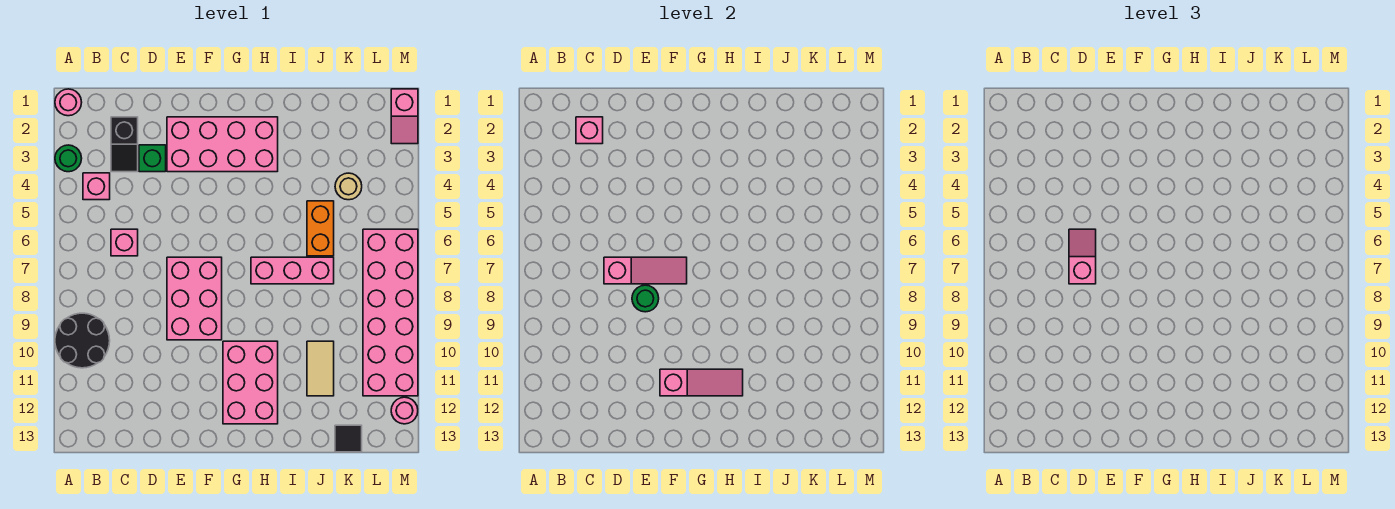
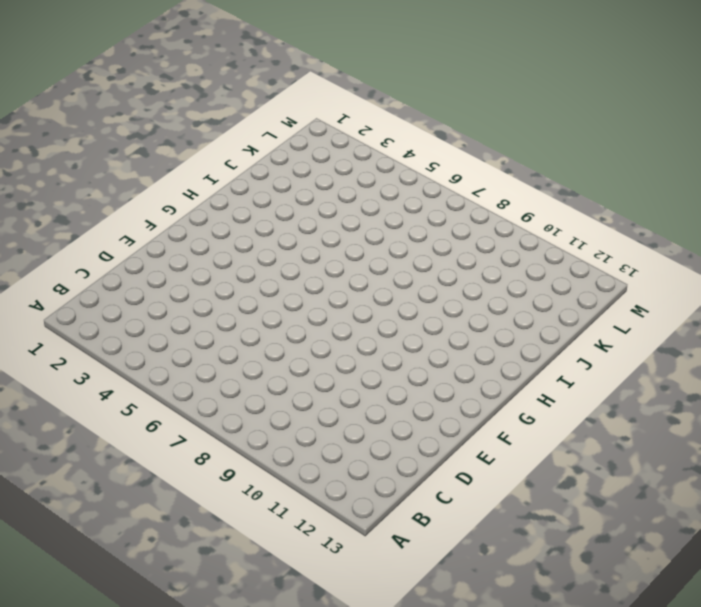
none -> pink 1x1 round brick [55,89,82,116]
none -> green 1x1 round brick [55,145,82,172]
none -> black 2x2 round brick [55,313,110,368]

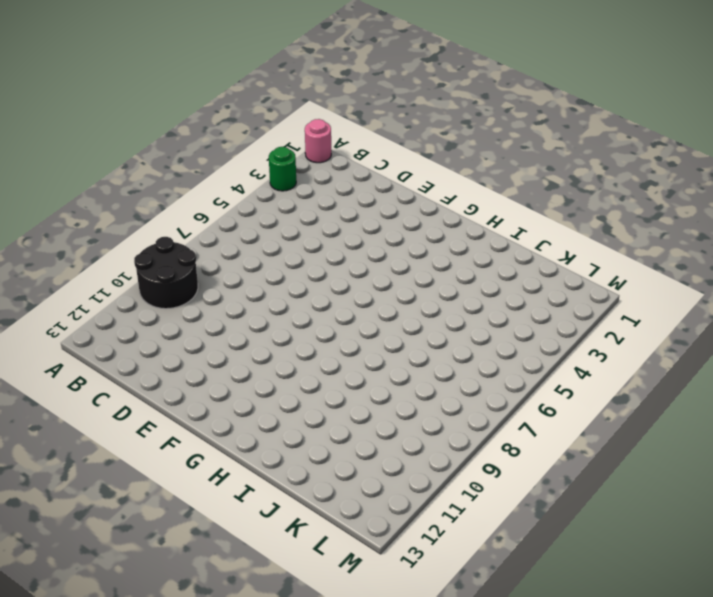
none -> pink 1x1 brick [83,173,110,200]
none -> black 1x2 slope [111,117,138,172]
none -> pink 1x1 brick [111,229,138,256]

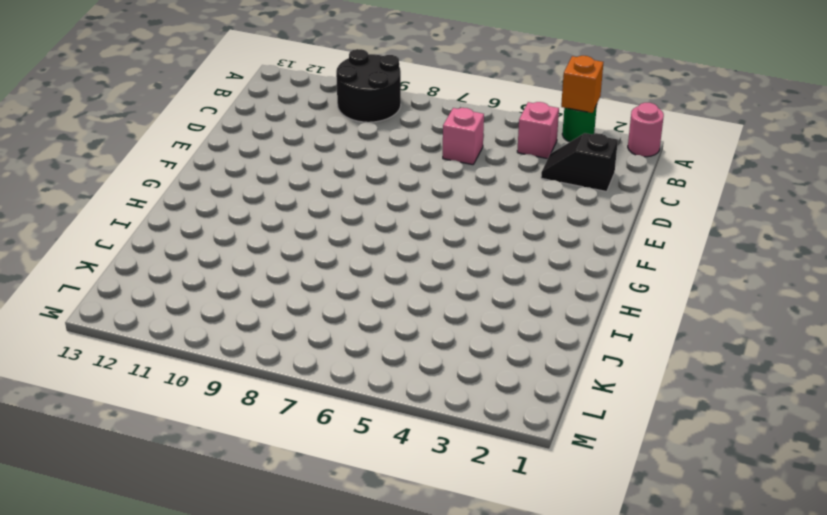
orange 1x1 brick [561,56,603,113] -> none
none -> green 1x1 brick [139,145,166,172]
none -> pink 2x4 brick [167,117,278,172]
none -> pink 2x3 brick [167,257,222,340]

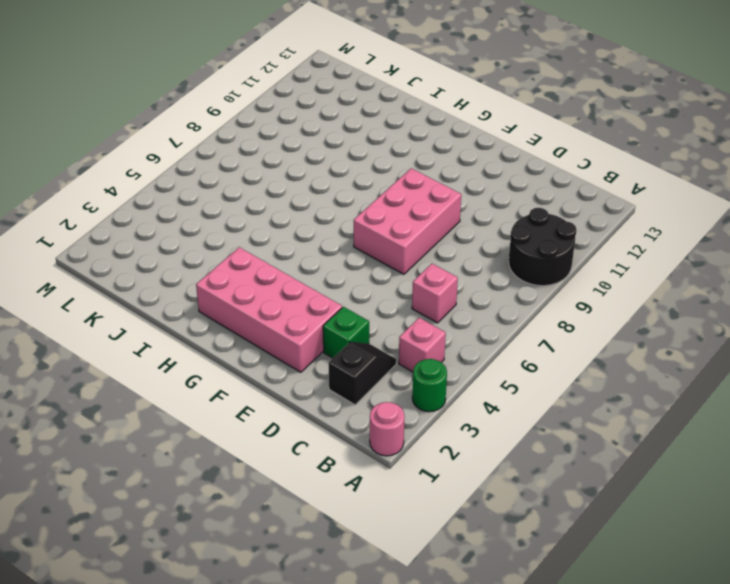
none -> pink 2x3 brick [223,341,278,424]
none -> pink 1x3 brick [251,257,334,284]
none -> orange 1x2 brick [307,201,334,256]

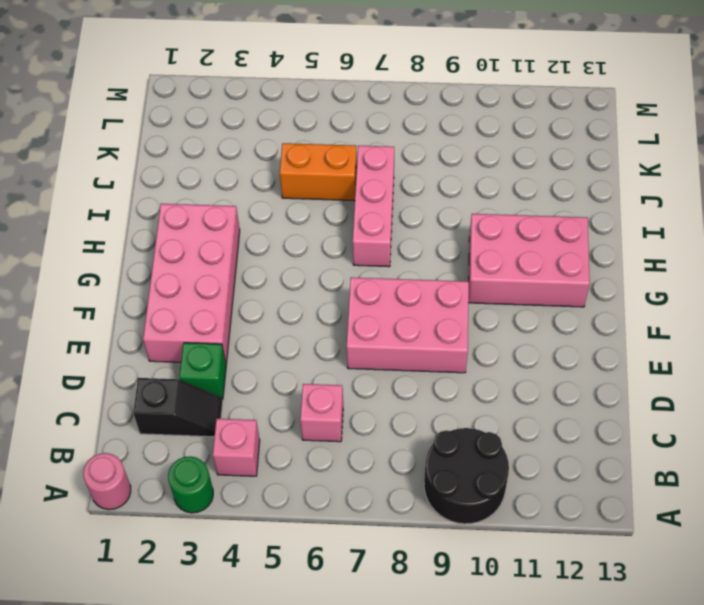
none -> tan 1x2 tile [307,341,334,396]
none -> tan 1x1 round brick [335,173,362,200]
none -> black 1x1 tile [335,425,362,452]

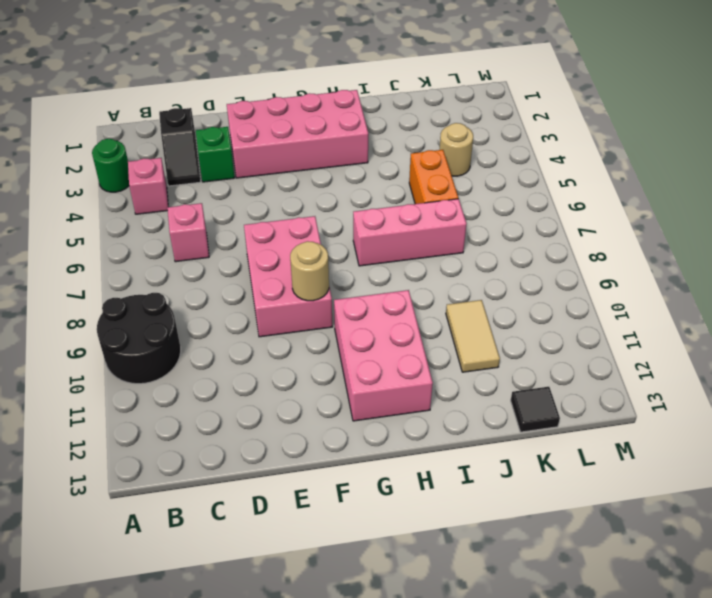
tan 1x1 round brick [290,241,329,301] -> none
none -> pink 1x1 round brick [55,89,82,116]
none -> pink 2x6 brick [363,229,418,396]
none -> pink 1x2 slope [391,89,418,144]

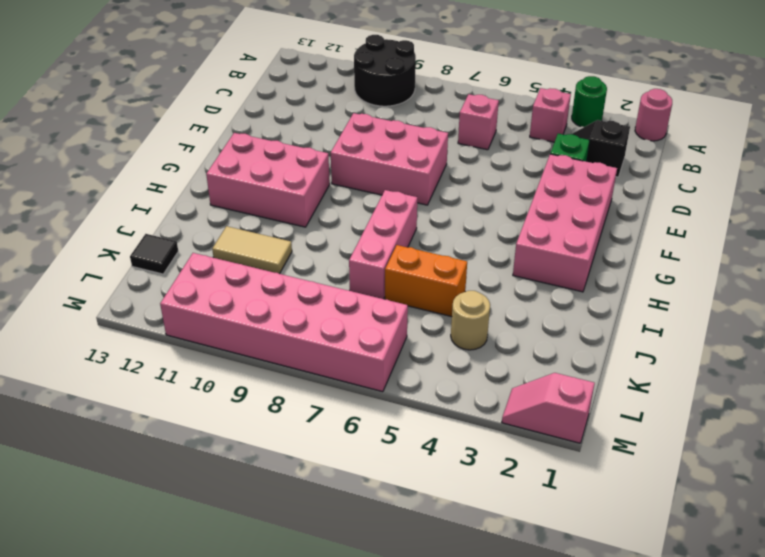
none -> pink 1x1 round brick [391,397,418,424]
none -> pink 1x1 brick [576,117,603,144]
none -> pink 1x3 slope [604,257,687,284]

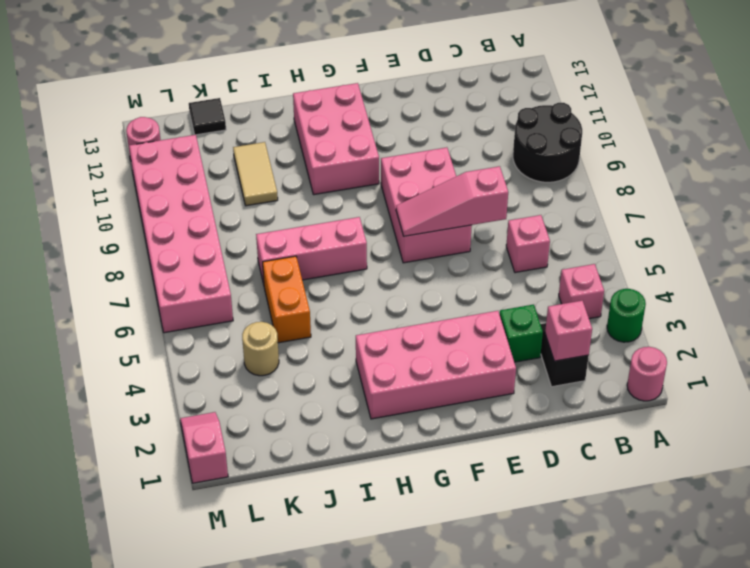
none -> green 1x1 round brick [632,285,659,312]
none -> pink 1x3 slope [660,369,743,396]
none -> pink 1x2 slope [1069,229,1096,284]

